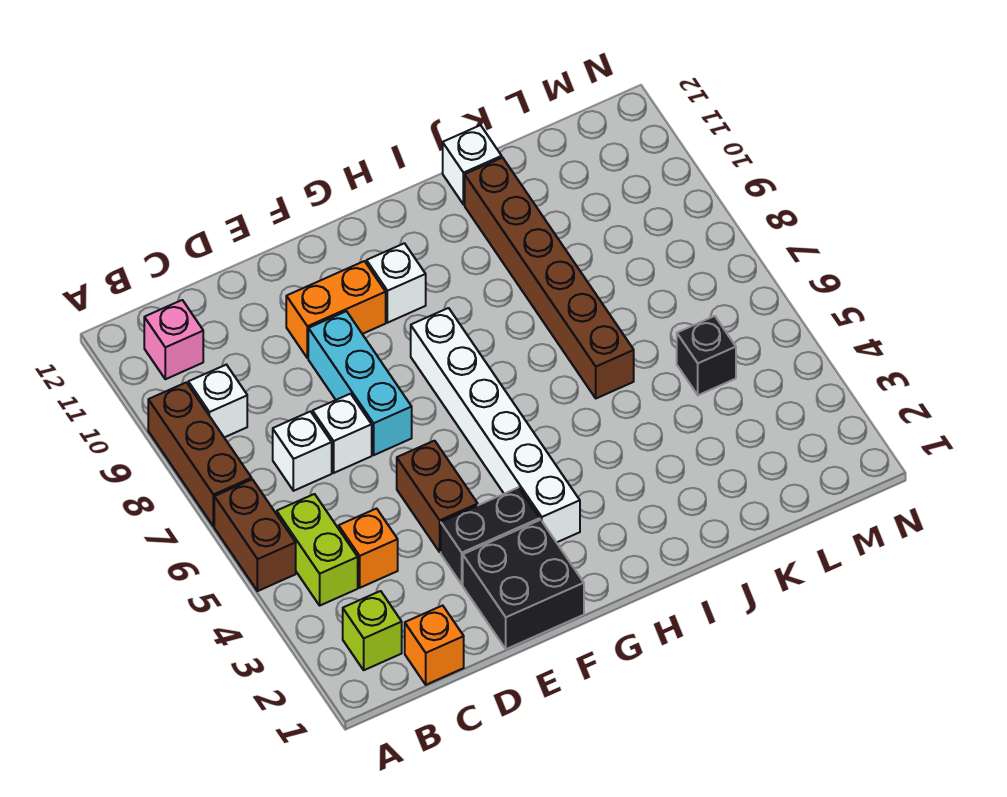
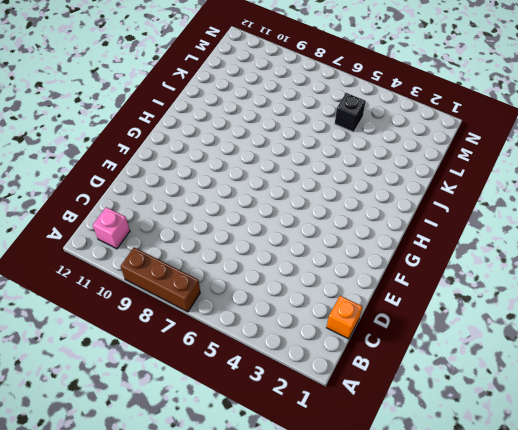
none -> brown 1x2 brick [214,479,296,591]
none -> lime 1x1 brick [343,591,402,670]
none -> lime 1x2 brick [277,494,358,605]

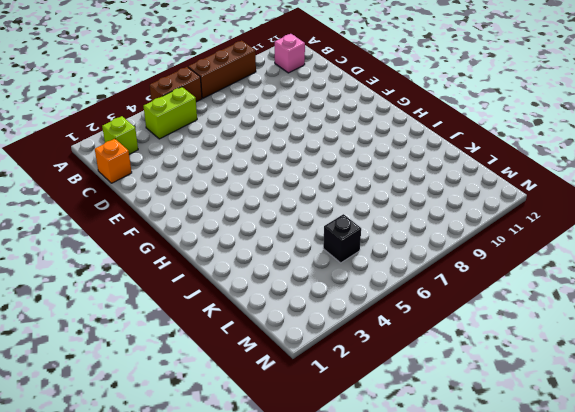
none -> white 1x1 brick [188,365,247,437]
none -> orange 1x1 brick [339,509,398,588]
none -> white 1x1 brick [273,412,332,491]

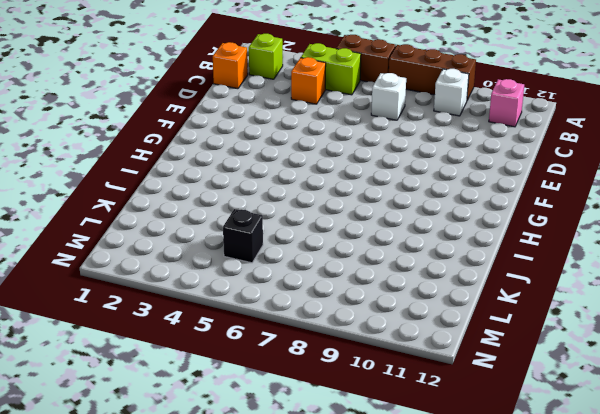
none -> white 1x1 brick [313,394,372,473]
none -> black 2x2 brick [463,520,584,649]
none -> black 1x2 brick [441,487,540,584]

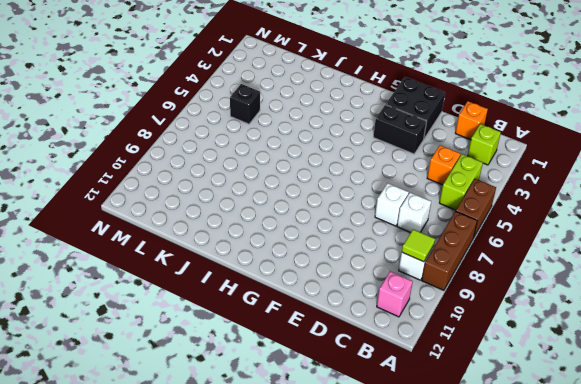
lime 1x1 tile [402,229,435,262] -> none
none -> brown 1x2 brick [397,441,478,552]
none -> cyan 1x3 brick [308,311,412,455]
none -> orange 1x2 brick [286,261,386,358]

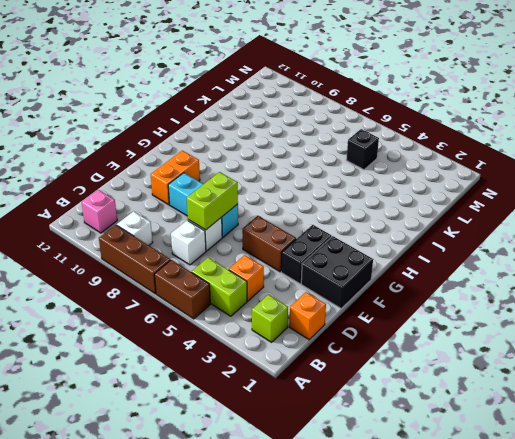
lime 1x2 brick [187,172,238,230] -> none
none -> white 1x6 brick [411,308,580,542]
none -> white 1x1 brick [367,243,426,323]
none -> brown 1x6 brick [465,158,634,398]

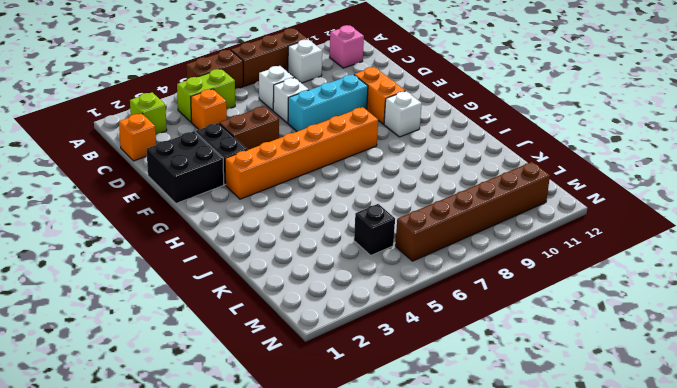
orange 1x6 brick [225,107,378,199] -> white 1x6 brick [411,308,580,542]
brown 1x6 brick [395,162,550,261] -> brown 1x6 brick moved to [465,158,634,398]
none -> white 1x1 brick [443,125,502,205]

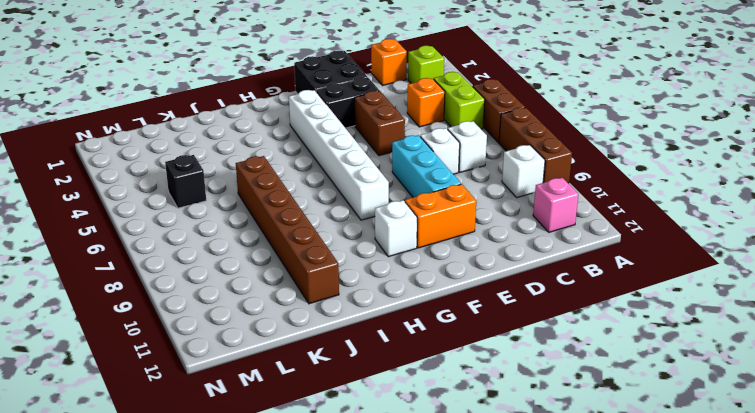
none -> white 1x1 brick [443,125,502,205]

